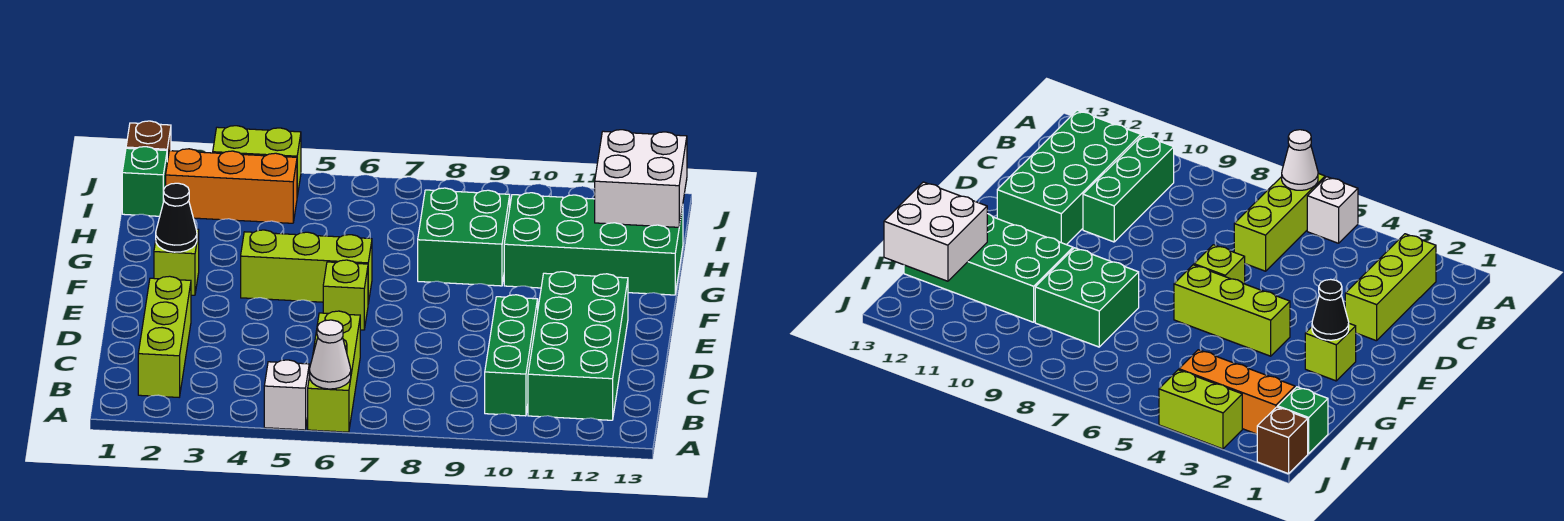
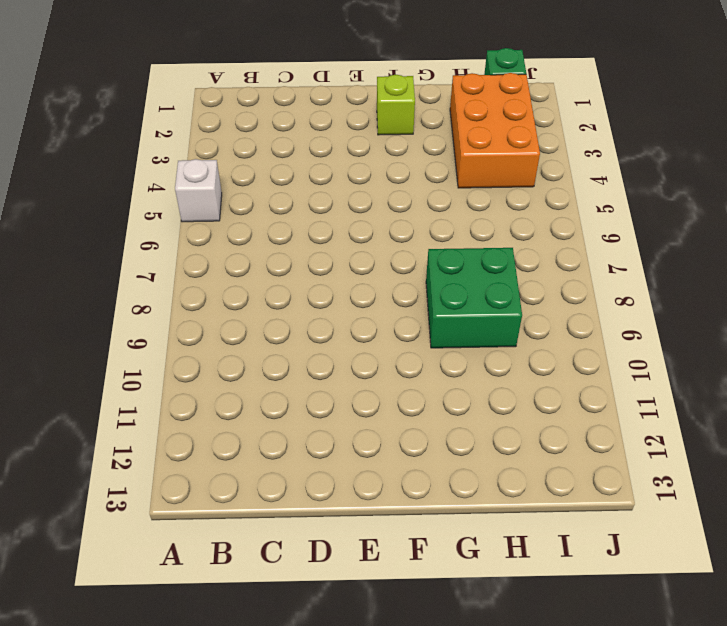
orange 2x3 brick [450,73,540,188] -> orange 1x3 brick [166,149,297,223]
none -> lime 1x3 brick [308,311,360,432]
none -> lime 1x3 brick [138,276,191,397]
none -> green 1x3 brick [485,295,538,416]

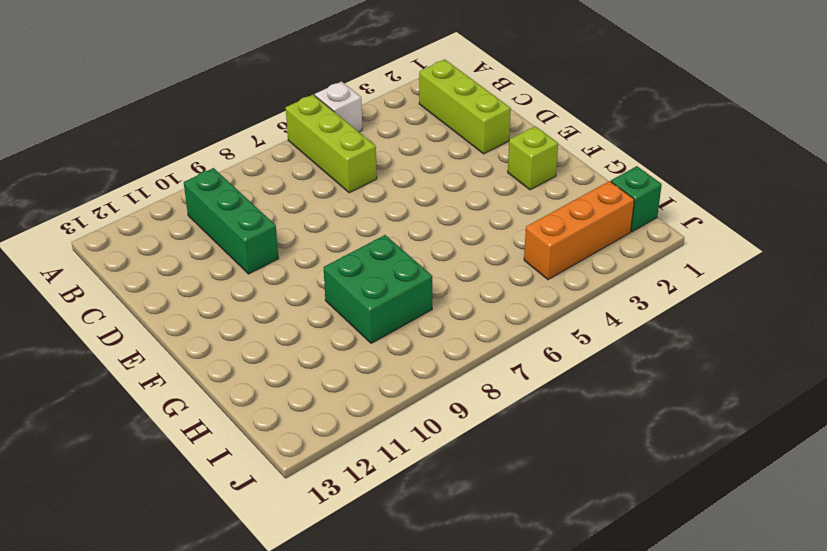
none -> green 2x4 brick [528,272,628,420]
none -> lime 1x1 brick [323,260,368,330]
none -> lime 1x3 brick [241,230,372,303]

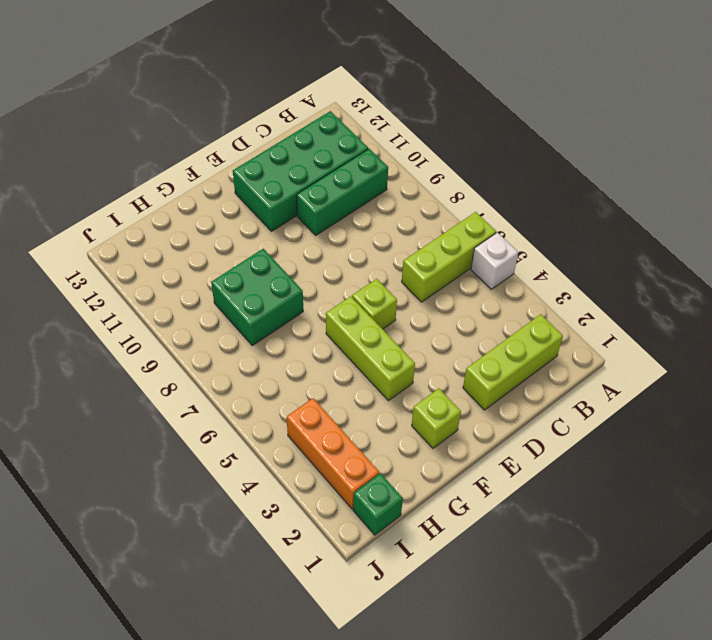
none -> green 2x4 brick [504,193,683,295]
none -> brown 1x1 brick [126,121,171,162]
none -> lime 1x2 brick [213,126,301,196]

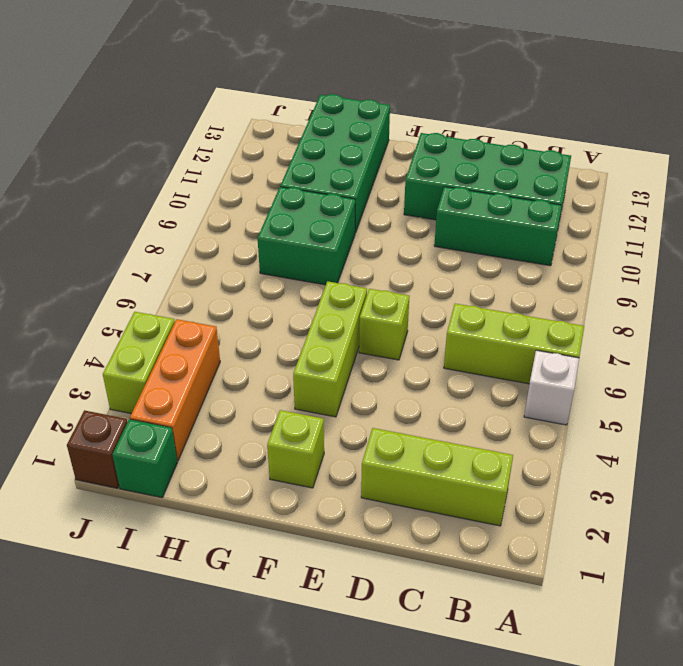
none -> white 1x1 cone [309,320,351,389]
none -> black 1x1 cone [156,183,197,252]
none -> white 2x2 brick [595,130,687,227]

